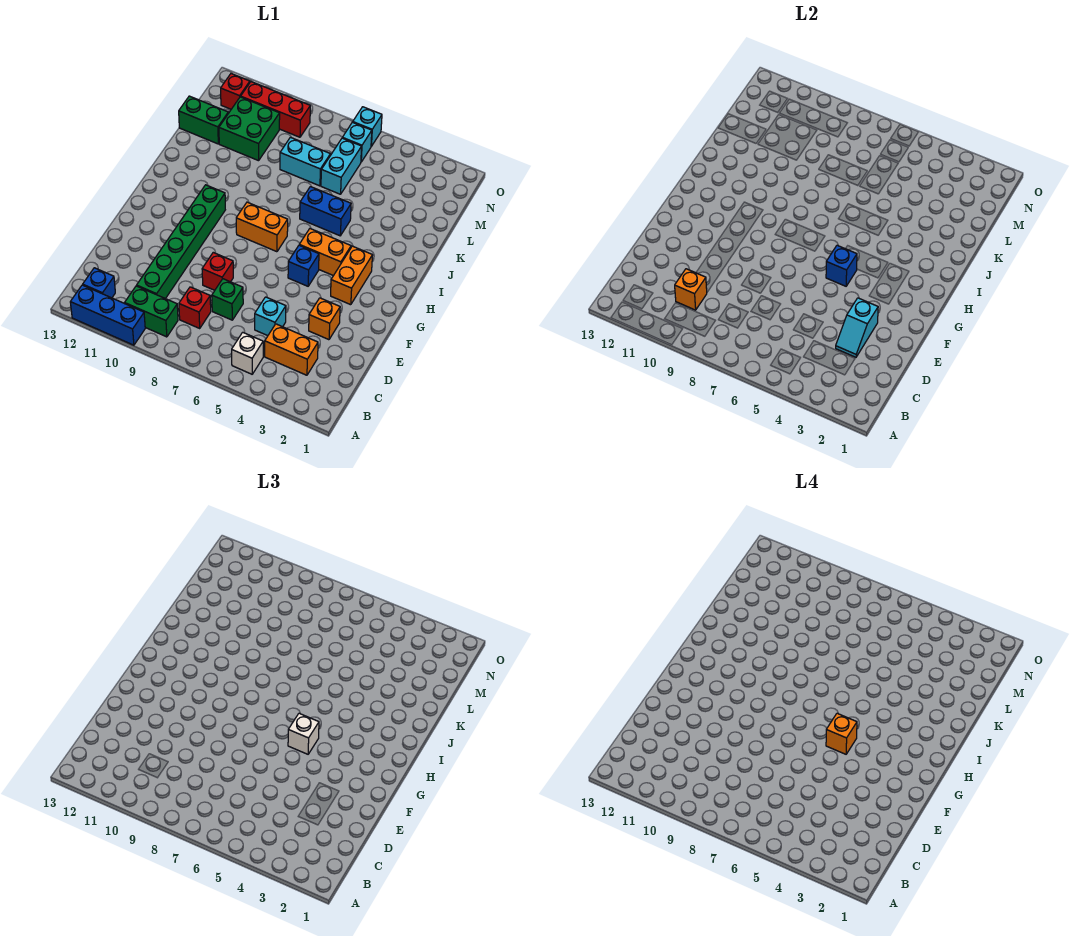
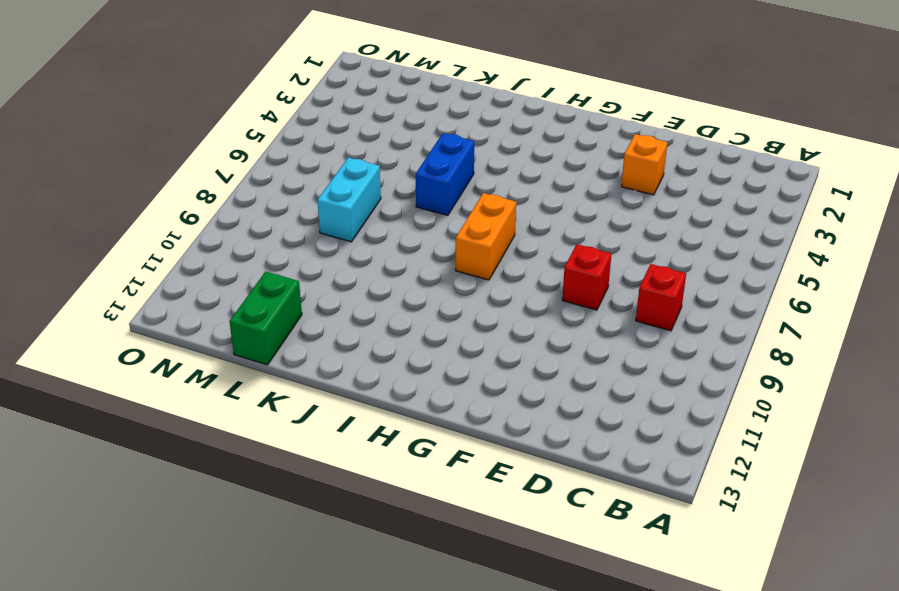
none -> blue 1x3 brick [70,285,145,345]
none -> white 1x1 brick [232,332,263,374]
none -> green 1x2 brick [125,286,178,337]

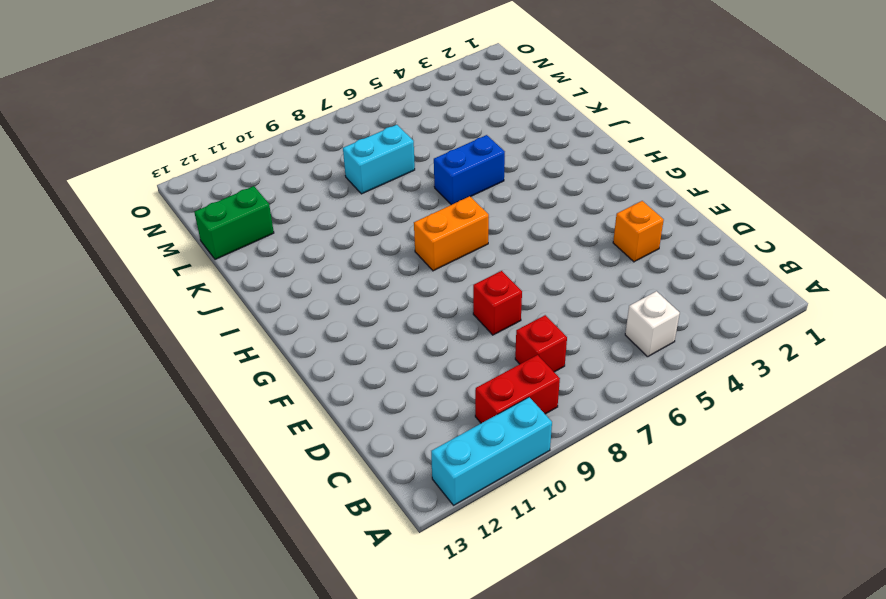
cyan 1x3 brick [431,397,552,505] -> blue 1x3 brick [70,285,145,345]
red 1x2 brick [475,355,560,423] -> green 1x2 brick [125,286,178,337]
none -> blue 1x1 brick [83,268,115,298]
none -> orange 1x2 brick [265,324,318,375]
none -> green 1x6 brick [137,185,225,299]

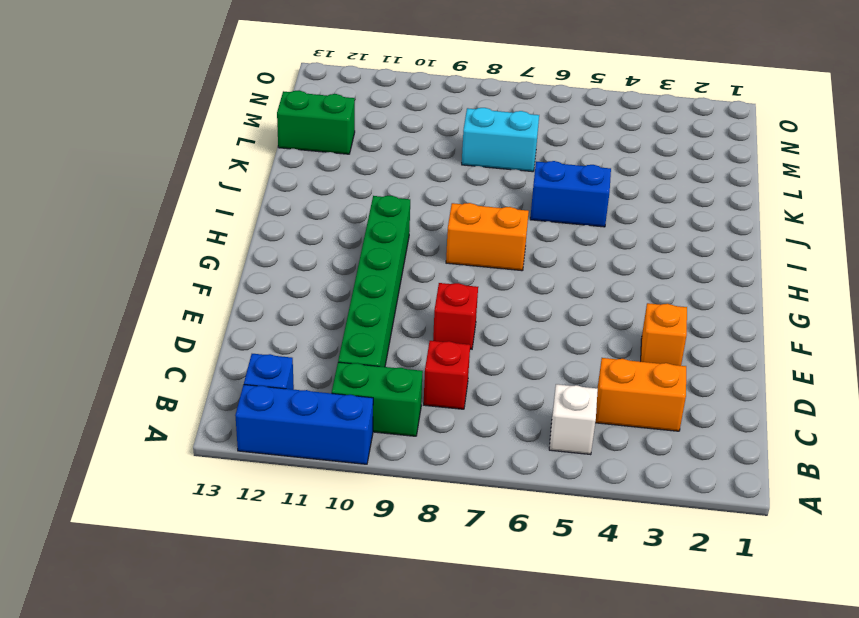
none -> cyan 1x1 brick [255,297,286,336]
none -> green 1x1 brick [212,279,243,320]
none -> orange 1x2 brick [331,246,373,305]

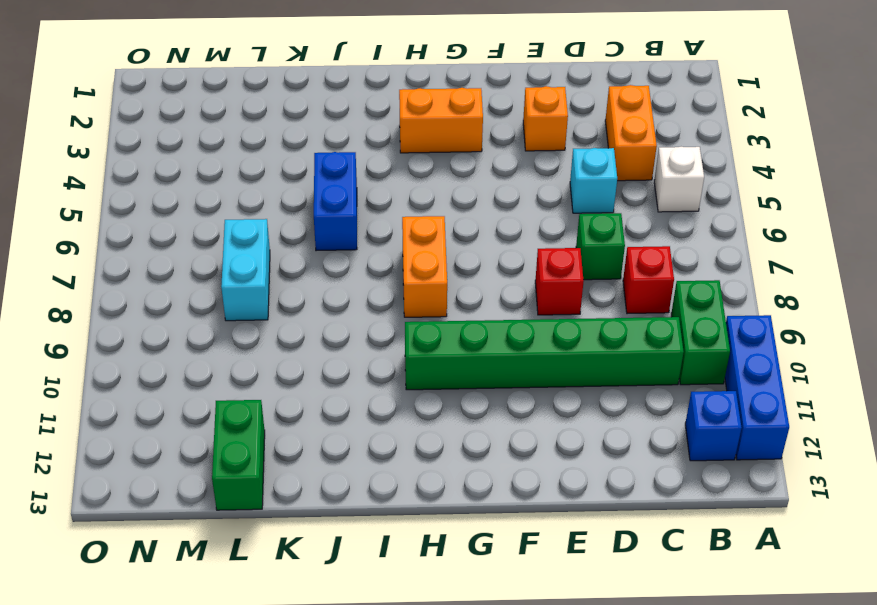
none -> blue 1x1 brick [288,245,319,286]
none -> orange 1x2 brick [299,229,351,276]
none -> cyan 1x2 brick [321,138,362,194]

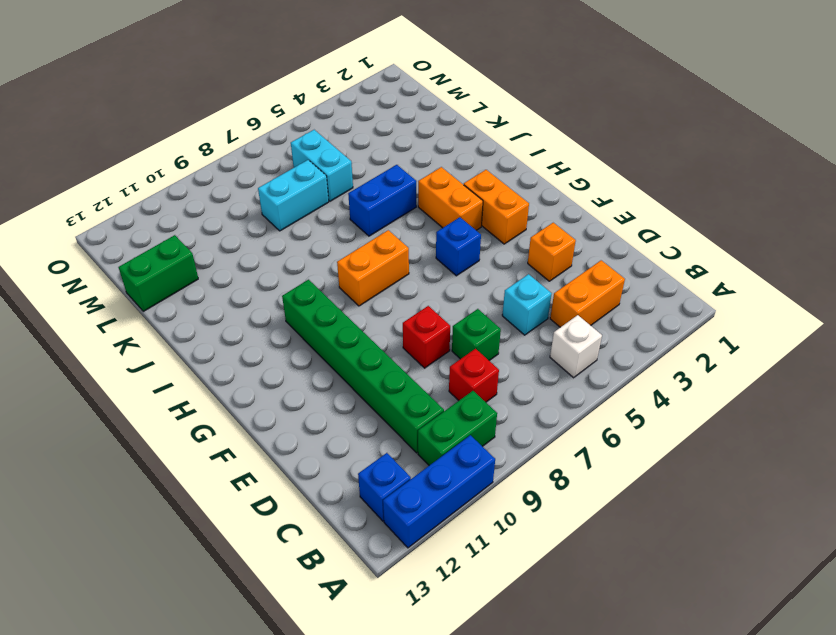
orange 1x2 brick [418,167,483,230] -> orange 1x2 brick turned to [299,229,351,276]
none -> green 2x2 brick [219,97,280,161]
none -> cyan 1x1 brick [342,122,372,162]
none -> red 1x3 brick [241,82,310,137]

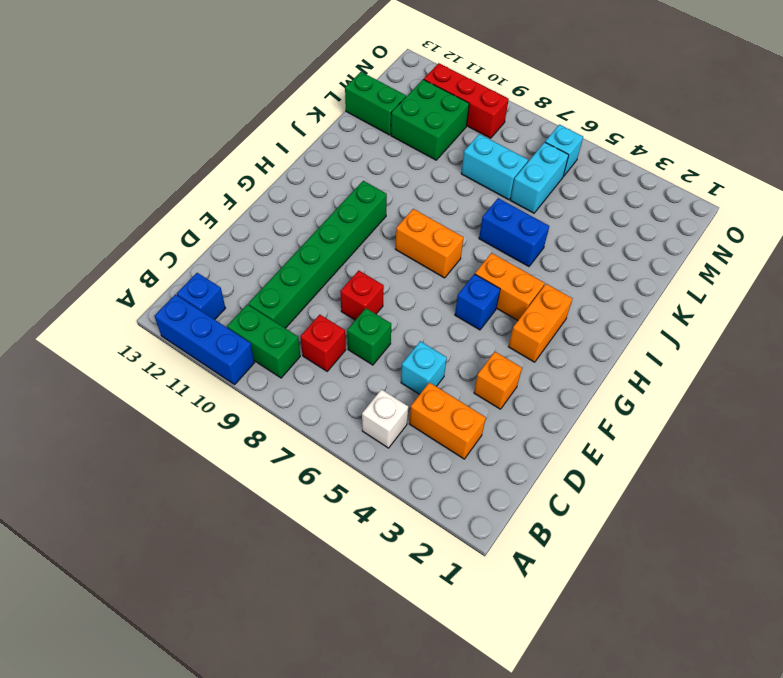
none -> red 1x1 brick [221,74,250,109]
none -> cyan 1x1 brick [353,107,382,146]
none -> orange 1x1 brick [675,269,707,310]

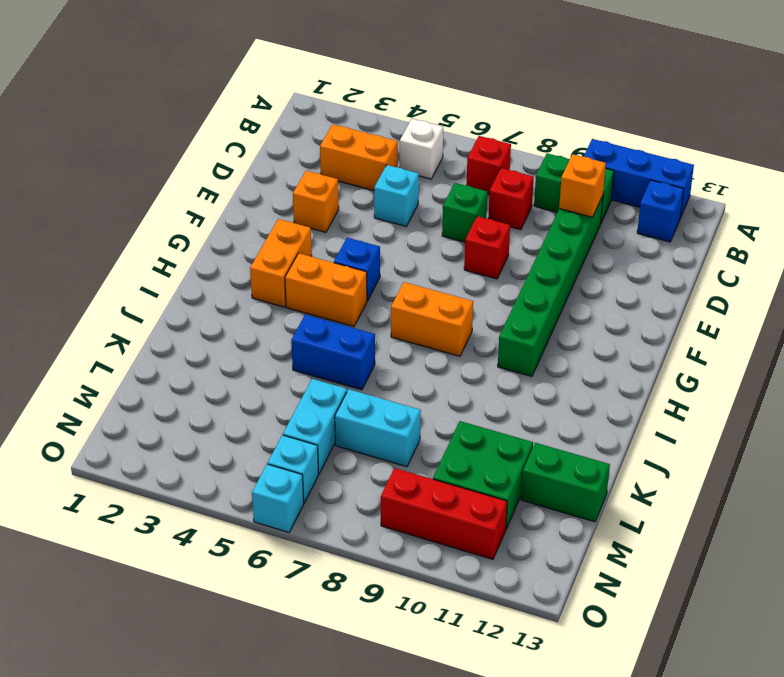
red 1x1 brick [467,136,511,194] -> red 1x1 brick moved to [221,74,250,109]
none -> cyan 1x2 slope [836,298,878,357]
none -> blue 1x1 brick [826,245,857,286]
none -> white 1x1 brick [288,713,319,754]

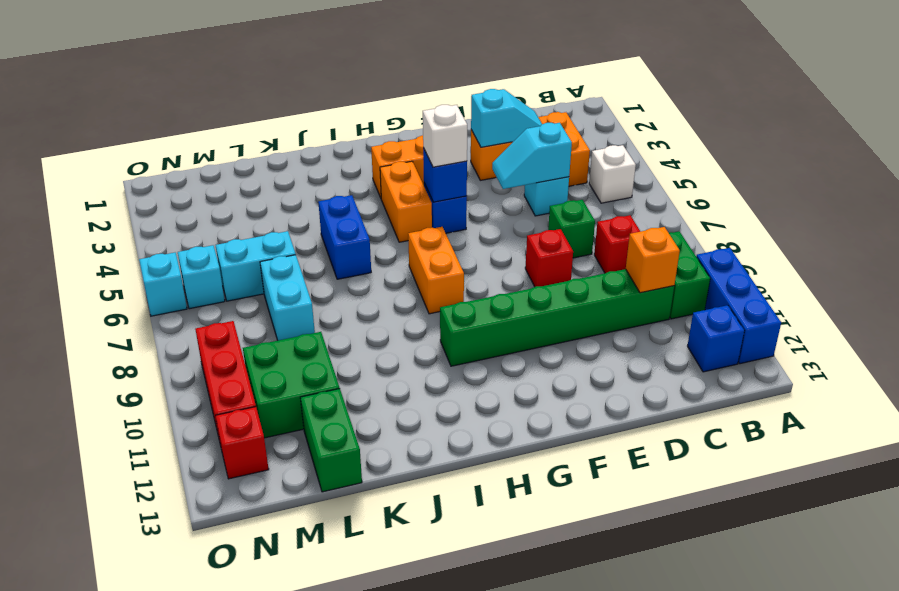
cyan 1x2 slope [492,123,572,189] -> none
none -> orange 1x1 brick [826,713,857,754]

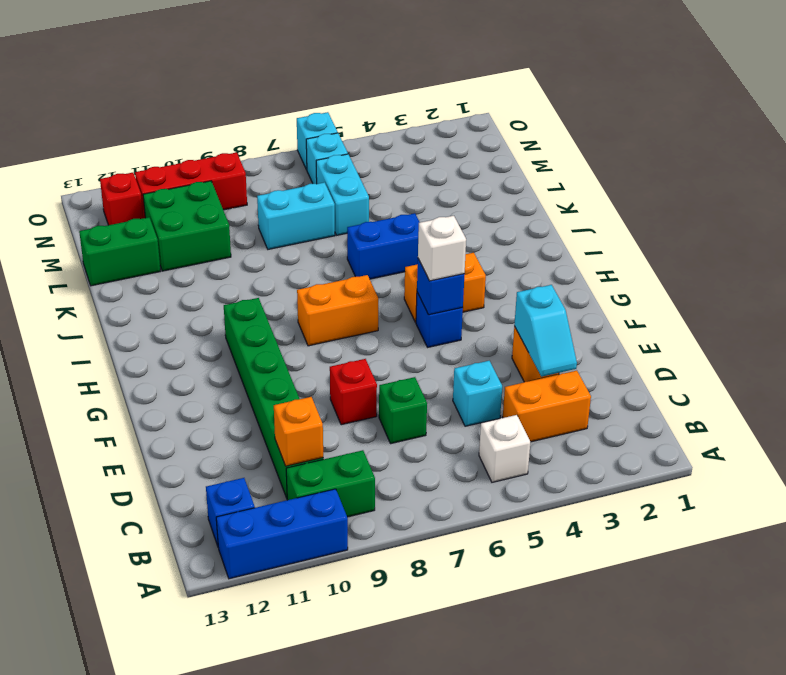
none -> red 1x1 brick [179,287,211,328]
none -> orange 1x2 brick [331,246,373,305]
none -> orange 1x1 brick [826,713,857,754]

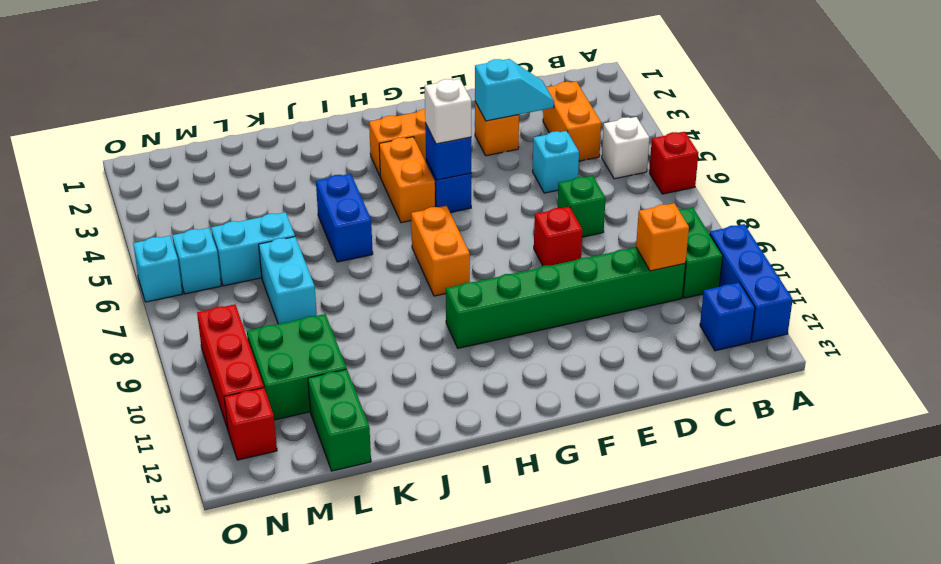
red 1x1 brick [649,132,698,194] -> red 1x1 brick moved to [179,287,211,328]
none -> orange 1x1 brick [826,713,857,754]

